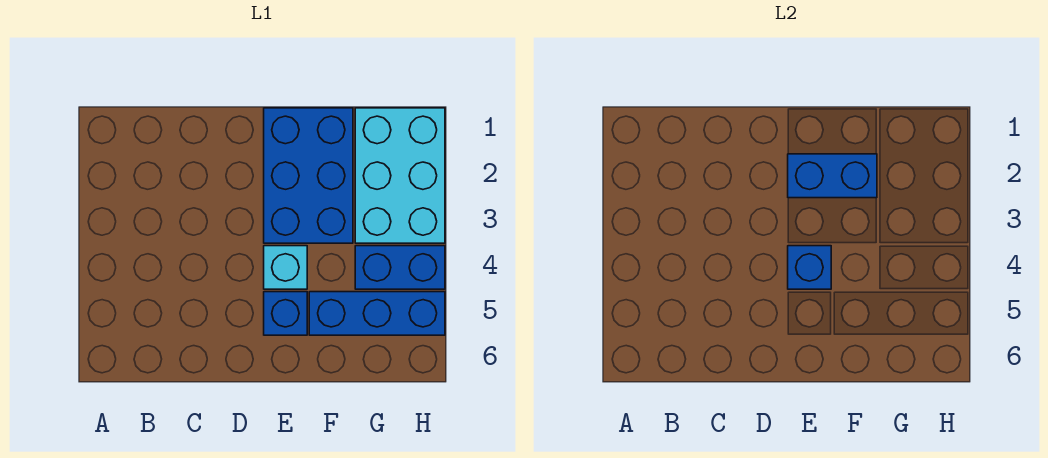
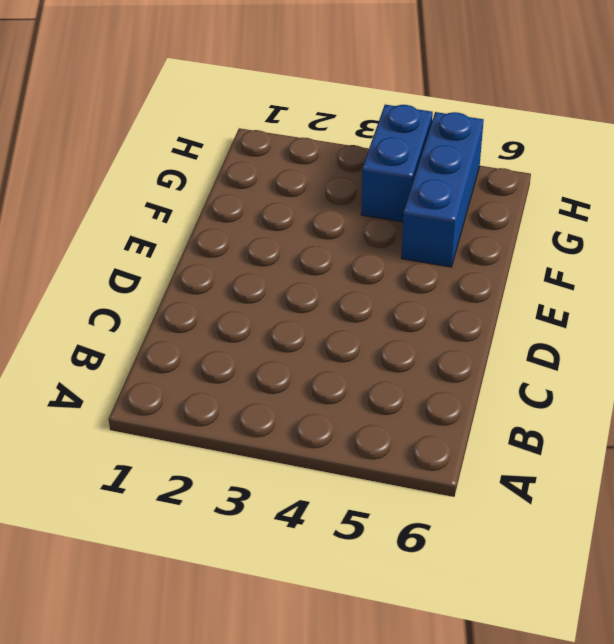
none -> blue 2x3 brick [264,108,353,243]
none -> cyan 1x1 brick [264,246,307,289]

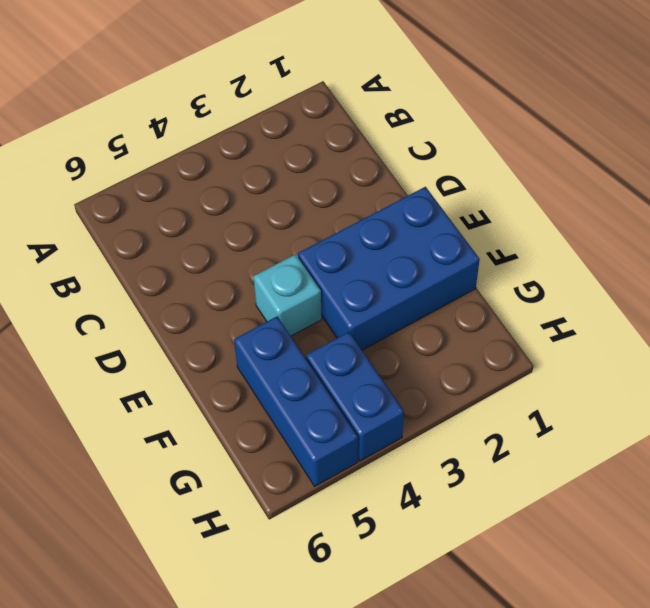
none -> blue 1x1 brick [264,292,307,335]
none -> cyan 2x3 brick [355,108,445,243]

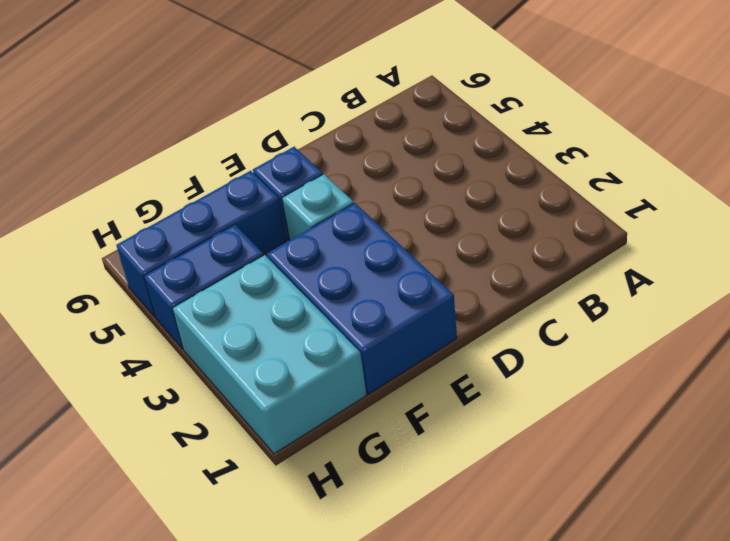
none -> blue 1x2 brick [788,154,877,198]
none -> blue 1x1 brick [788,246,831,289]

